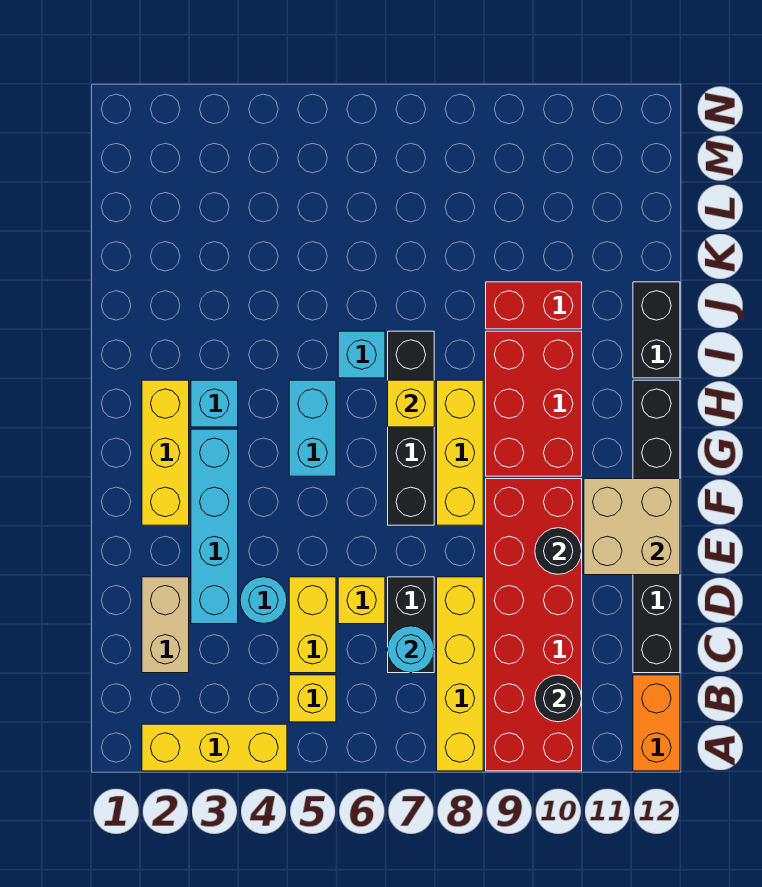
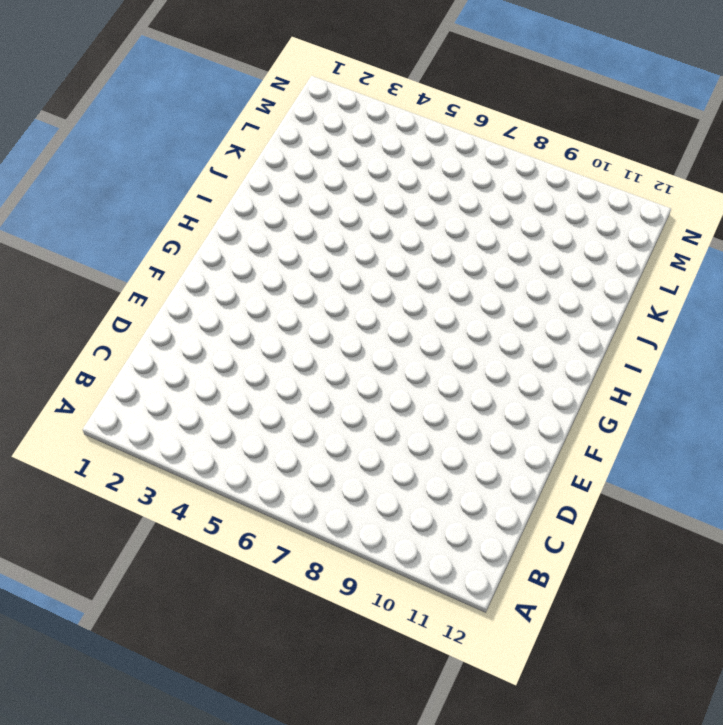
none -> yellow 1x3 brick [142,724,287,771]
none -> yellow 1x4 brick [437,577,483,771]
none -> red 2x6 brick [486,479,582,771]

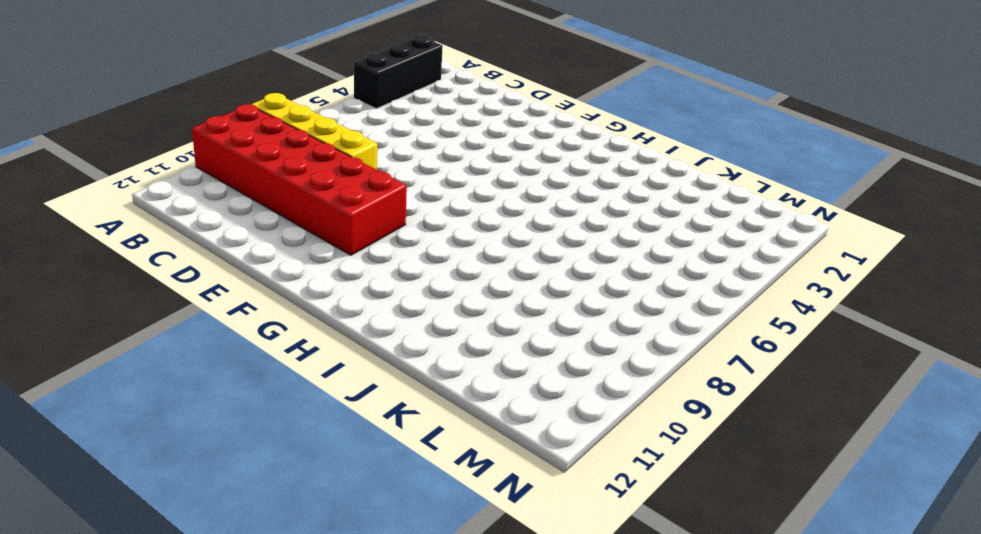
black 1x3 brick [354,35,443,109] -> yellow 1x3 brick [142,724,287,771]
none -> orange 1x2 brick [633,675,680,771]
none -> yellow 1x1 brick [289,675,336,722]
none -> tan 1x2 brick [142,577,189,673]

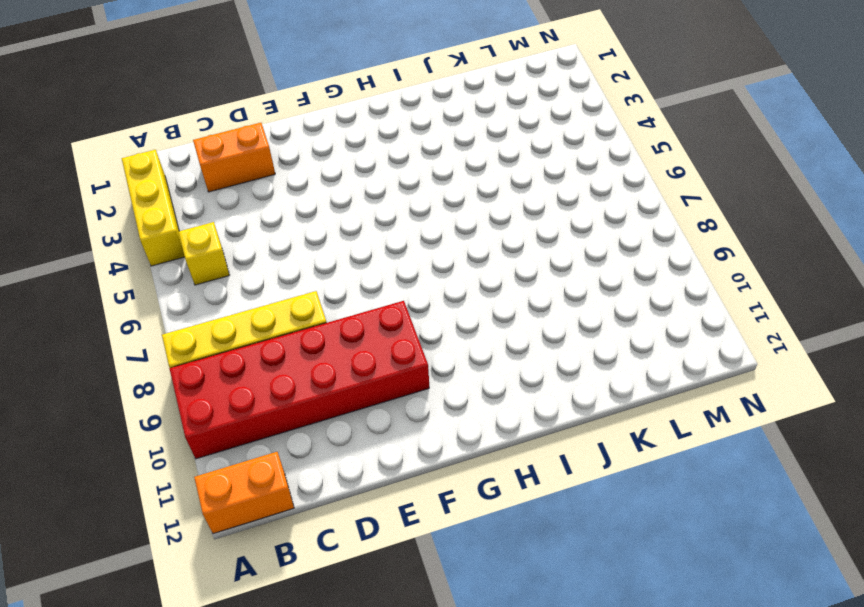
orange 1x2 brick [193,123,275,192] -> tan 1x2 brick [142,577,189,673]
none -> yellow 1x2 brick [289,577,336,673]
none -> black 1x2 brick [388,577,434,673]
none -> black 1x6 brick [633,380,680,673]

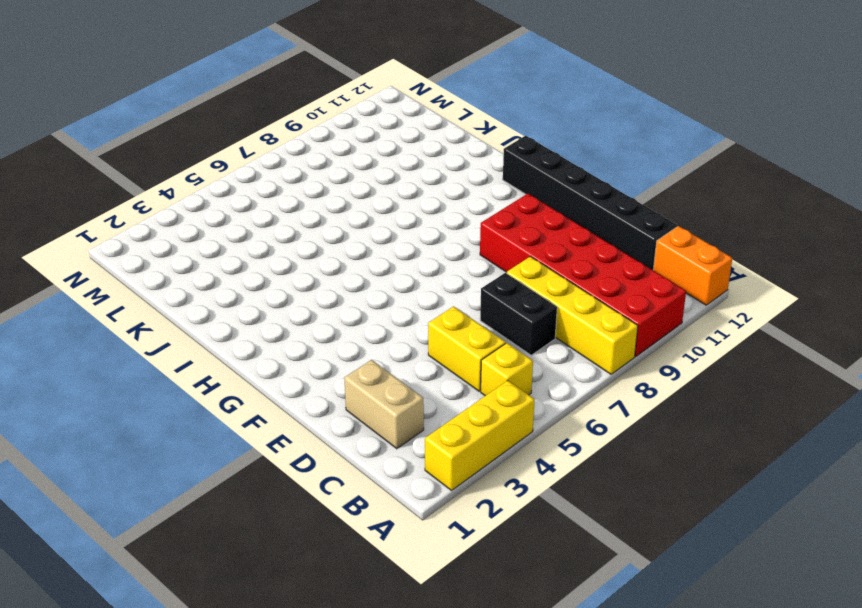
none -> cyan 1x4 brick [191,429,238,624]
none -> cyan 1x1 round brick [240,577,287,624]
none -> yellow 1x1 brick [338,577,385,624]

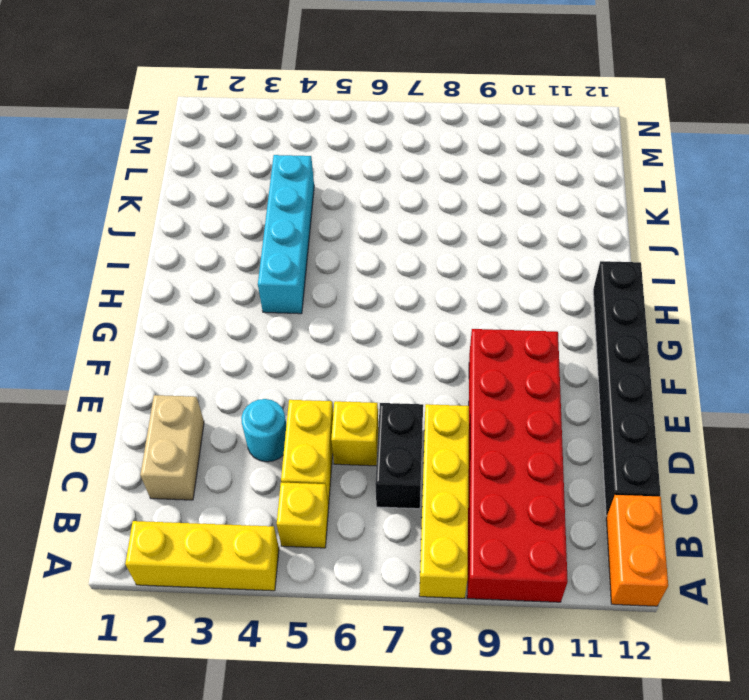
cyan 1x4 brick [258,155,314,314] -> cyan 1x4 brick moved to [191,429,238,624]
none -> yellow 1x3 brick [142,380,189,525]
none -> black 1x4 brick [388,331,434,525]
none -> yellow 1x3 brick [437,380,483,525]

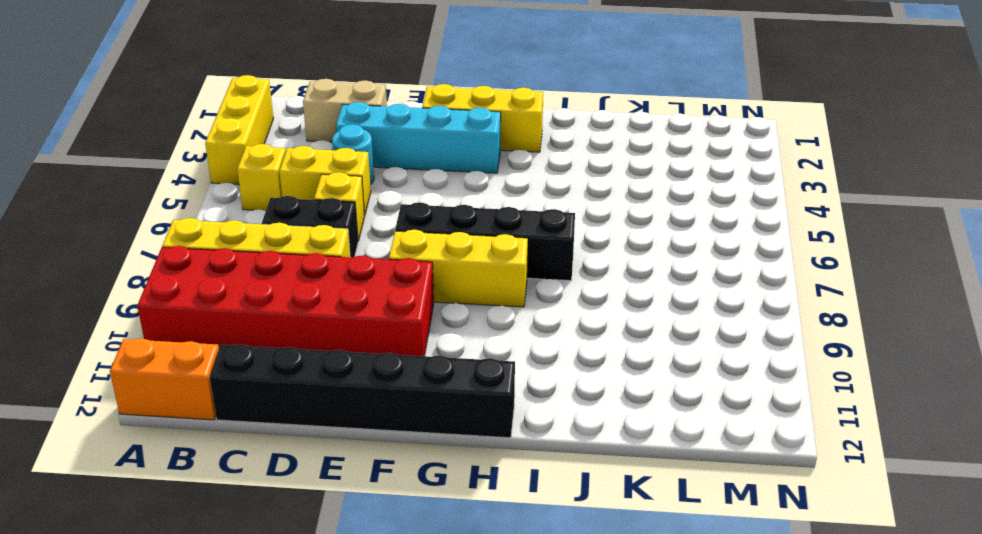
none -> cyan 1x2 brick [289,380,336,476]
none -> red 2x3 brick [486,331,582,476]
none -> cyan 1x1 brick [191,380,238,427]

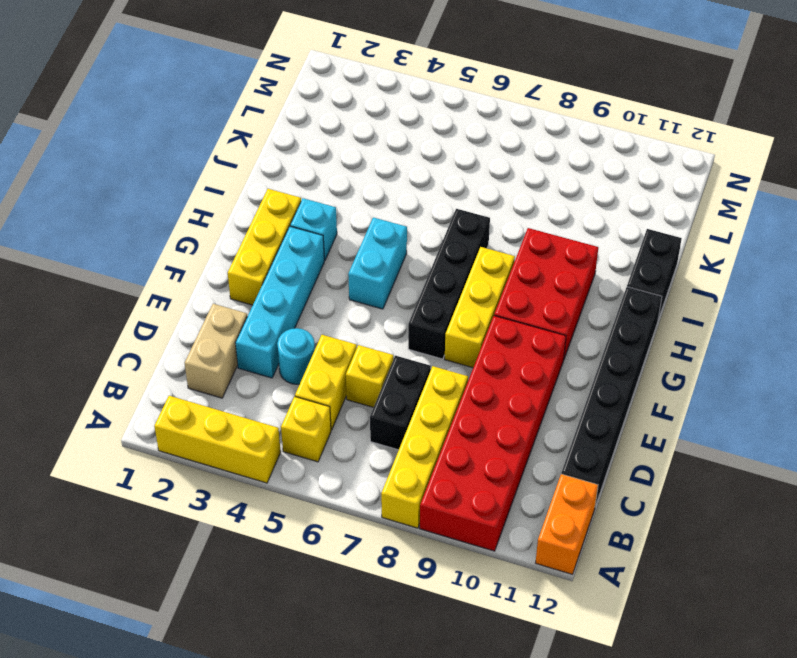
none -> cyan 1x1 brick [338,331,385,378]
none -> red 1x2 brick [486,282,582,329]
none -> black 1x1 round brick [535,675,582,722]

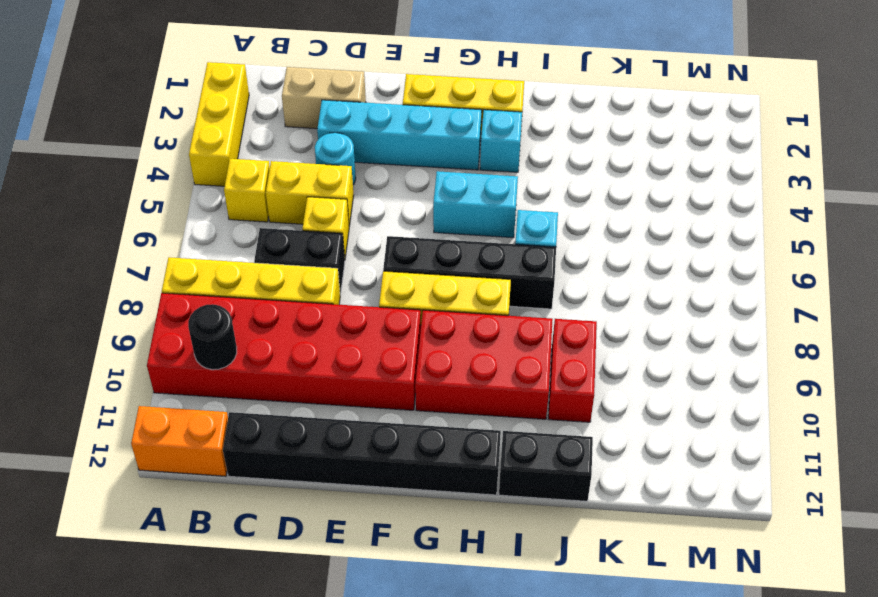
none -> cyan 1x1 round brick [388,626,434,673]
none -> black 1x1 round brick [535,528,582,574]
none -> tan 2x2 brick [584,479,680,575]

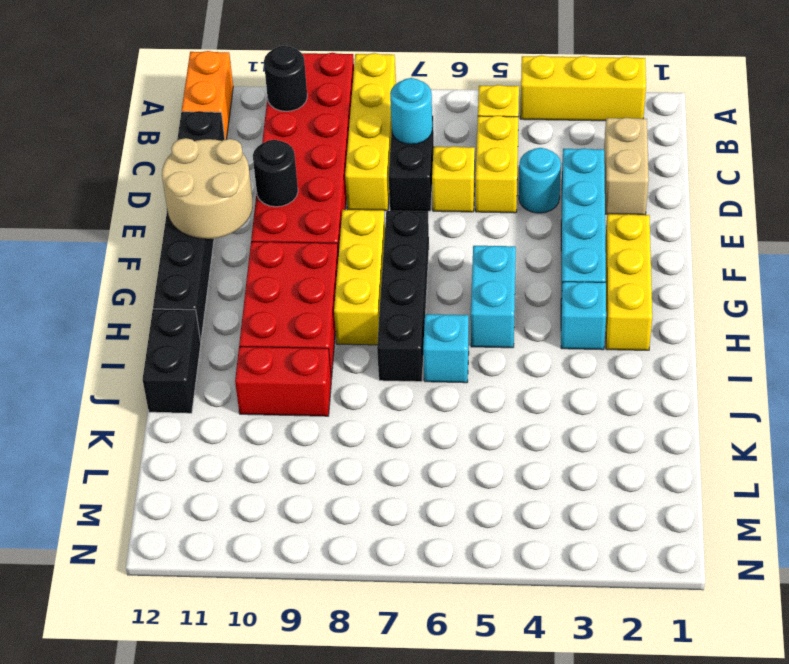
tan 2x2 round brick [162,138,253,239] -> tan 2x2 brick [584,479,680,575]
none -> yellow 1x1 brick [388,380,434,427]

